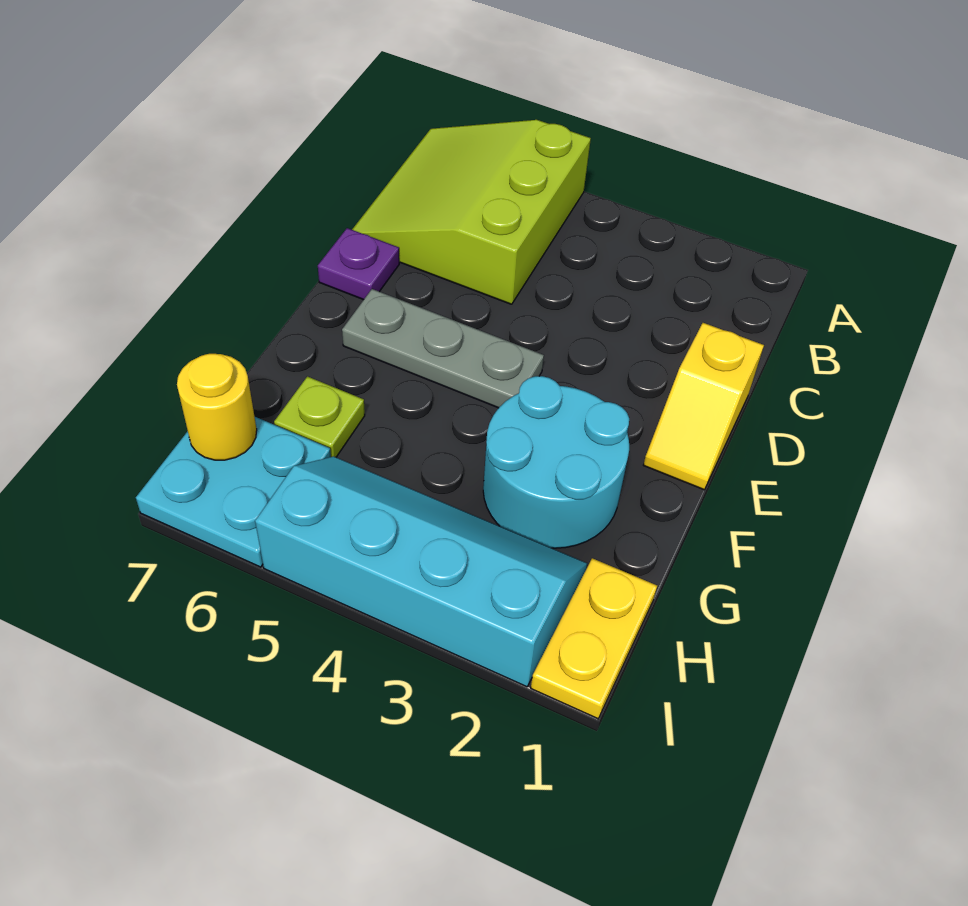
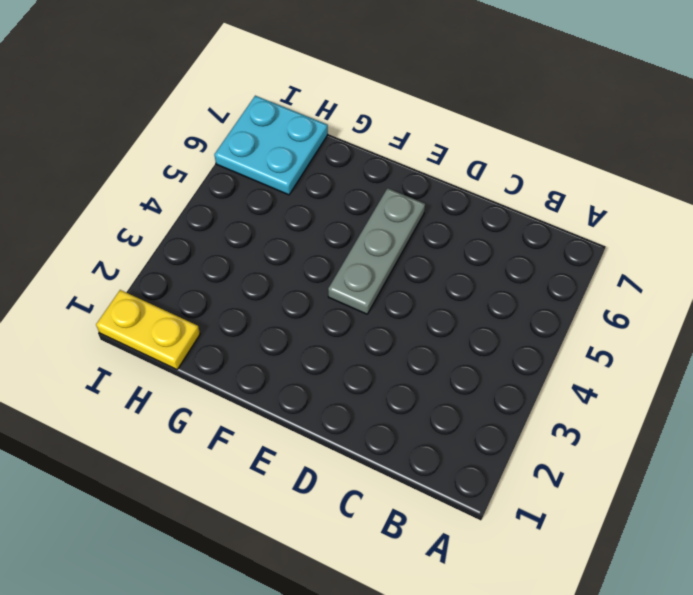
none -> lime 3x3 slope [352,120,591,304]
none -> yellow 1x2 slope [644,323,764,490]

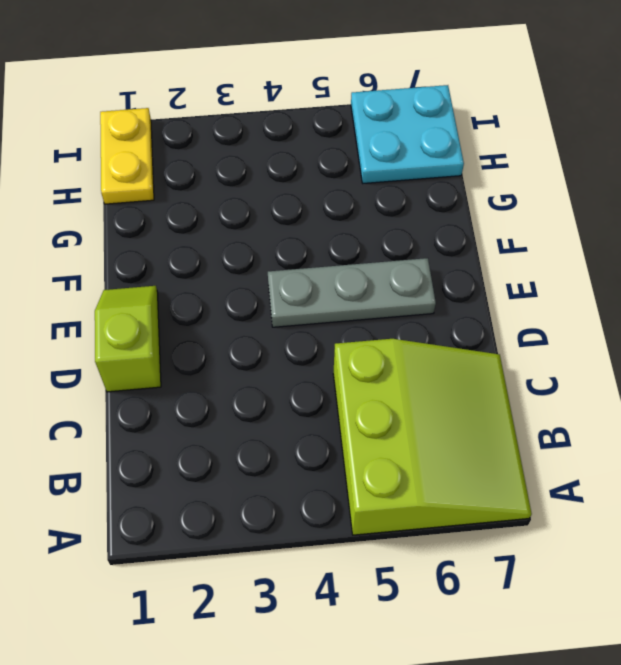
lime 1x2 slope [95,286,161,392] -> yellow 1x2 slope [644,323,764,490]
none -> purple 1x1 plate [318,228,399,300]
none -> cyan 2x2 round brick [483,376,629,548]

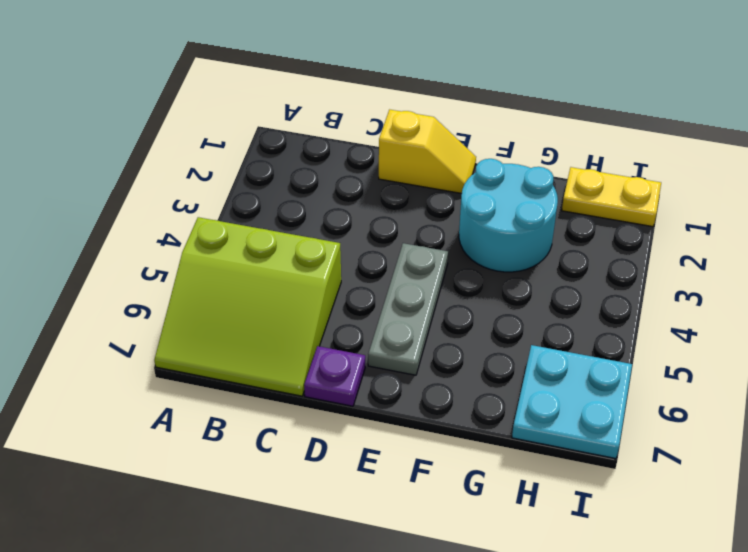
none -> lime 1x1 plate [274,376,365,457]
none -> cyan 2x4 slope [255,456,587,687]

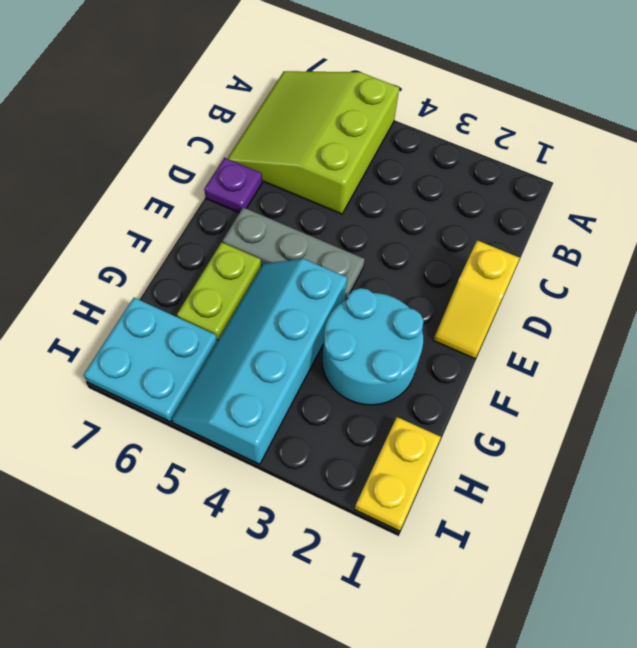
cyan 2x4 slope [172,259,347,464] -> cyan 2x4 slope turned to [255,456,587,687]
lime 1x2 plate [177,242,261,340] -> lime 1x1 plate [274,376,365,457]
none -> yellow 1x1 round brick [177,354,257,460]

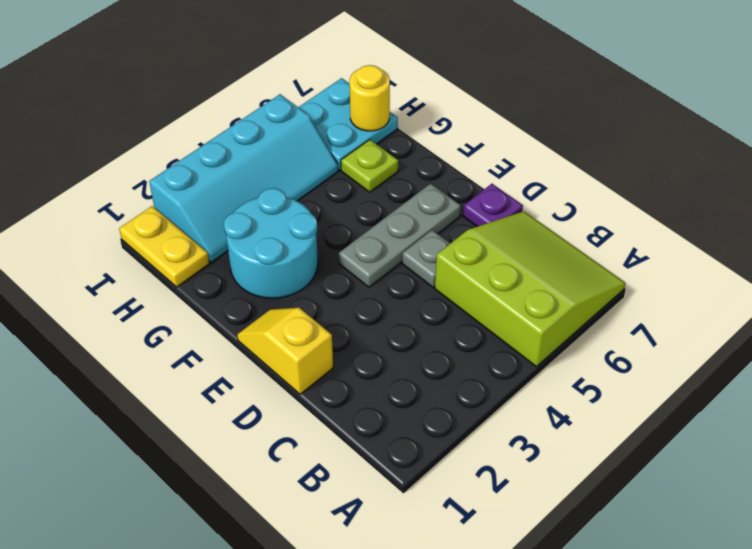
grey 1x1 plate [402,230,450,287] -> none

